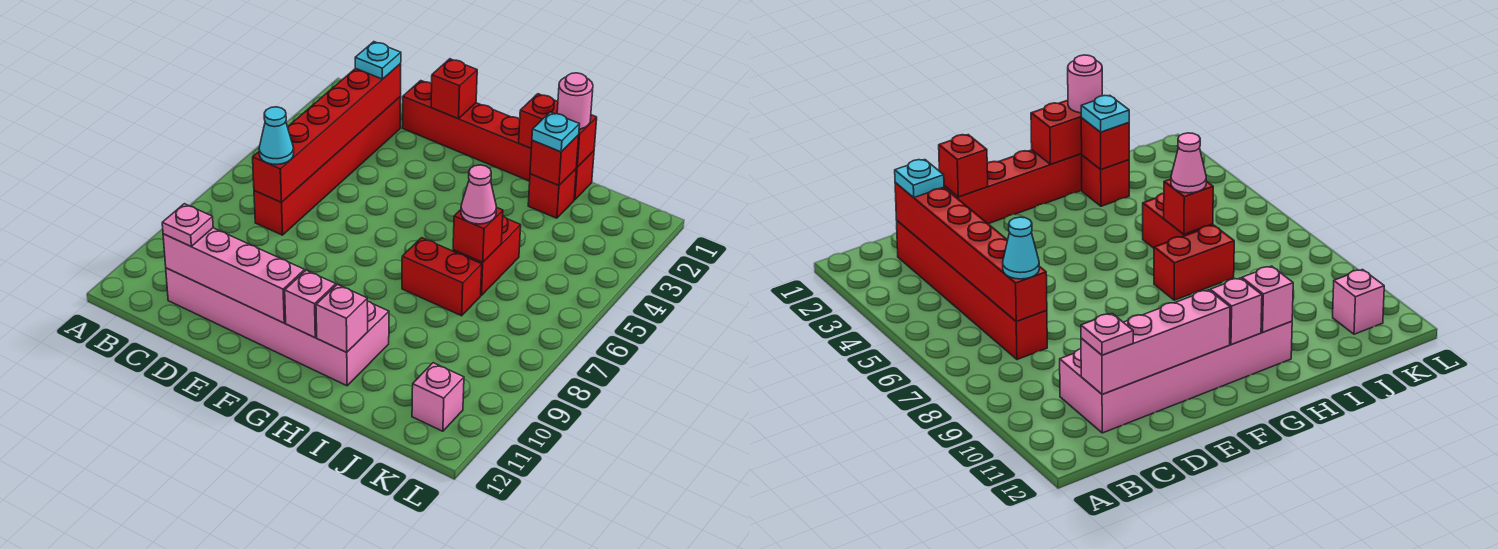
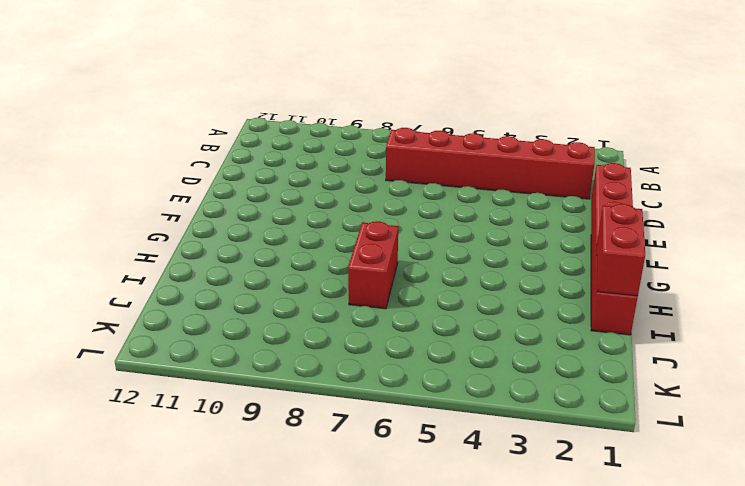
none -> pink 2x6 brick [166,268,389,386]
none -> red 1x1 brick [528,169,576,218]
none -> red 1x2 brick [453,216,521,295]

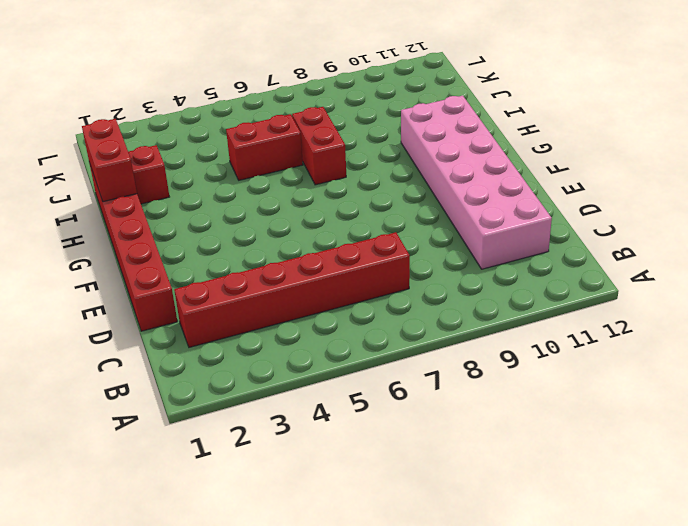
none -> pink 1x1 brick [412,363,464,431]
none -> red 1x6 brick [253,64,401,202]
none -> pink 1x4 brick [163,228,305,323]

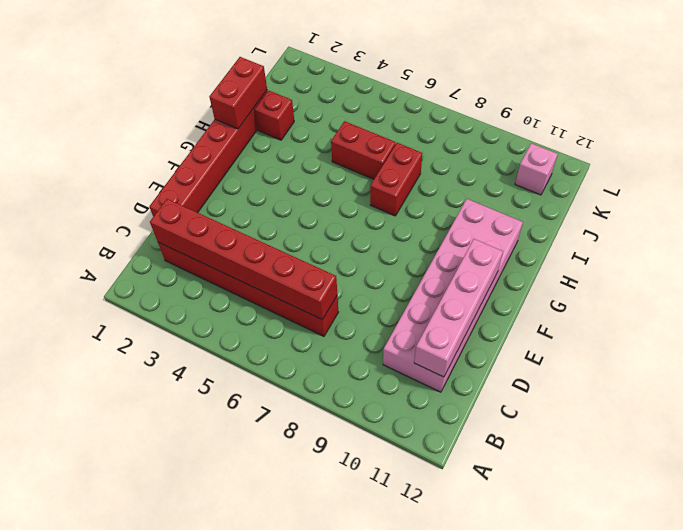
none -> red 1x1 brick [431,59,477,119]
none -> pink 1x1 brick [285,270,336,337]
none -> pink 1x1 brick [316,284,368,352]

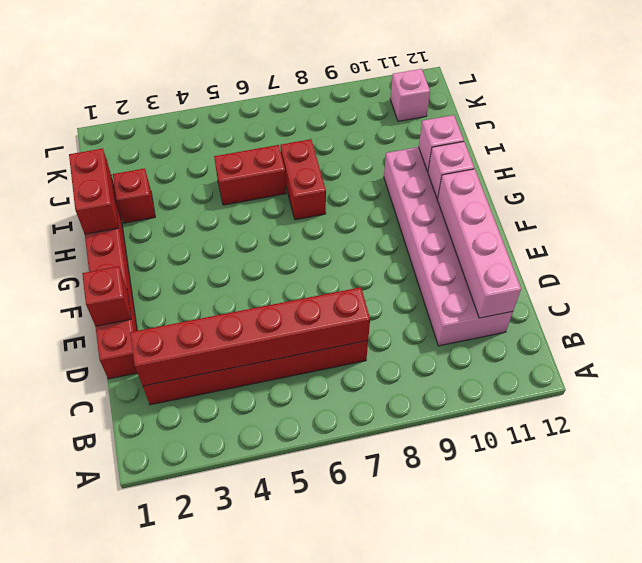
none -> red 1x1 brick [530,135,579,186]
none -> red 1x1 brick [453,207,503,262]
none -> cyan 1x1 plate [355,42,401,79]

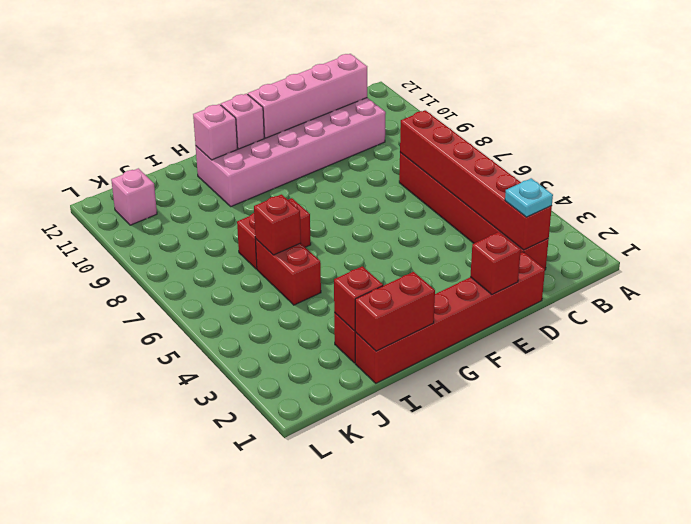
none -> cyan 1x1 cone [259,107,294,164]
none -> pink 1x1 plate [162,204,213,246]
none -> pink 1x1 round brick [557,73,593,129]

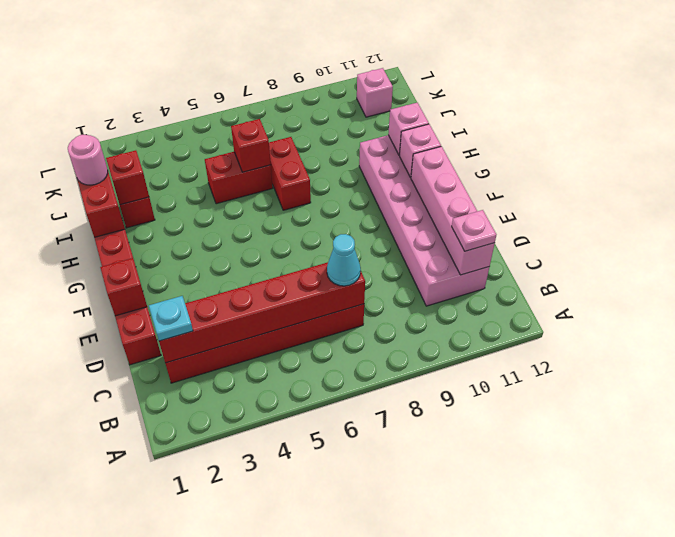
none -> cyan 1x1 plate [532,112,579,152]
none -> pink 1x1 cone [461,165,496,224]

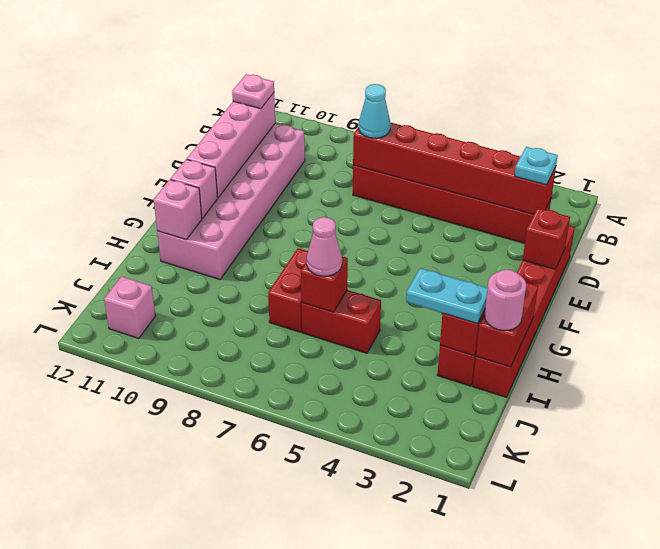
cyan 1x2 plate [406,268,487,324] -> cyan 1x1 plate [532,112,579,152]

